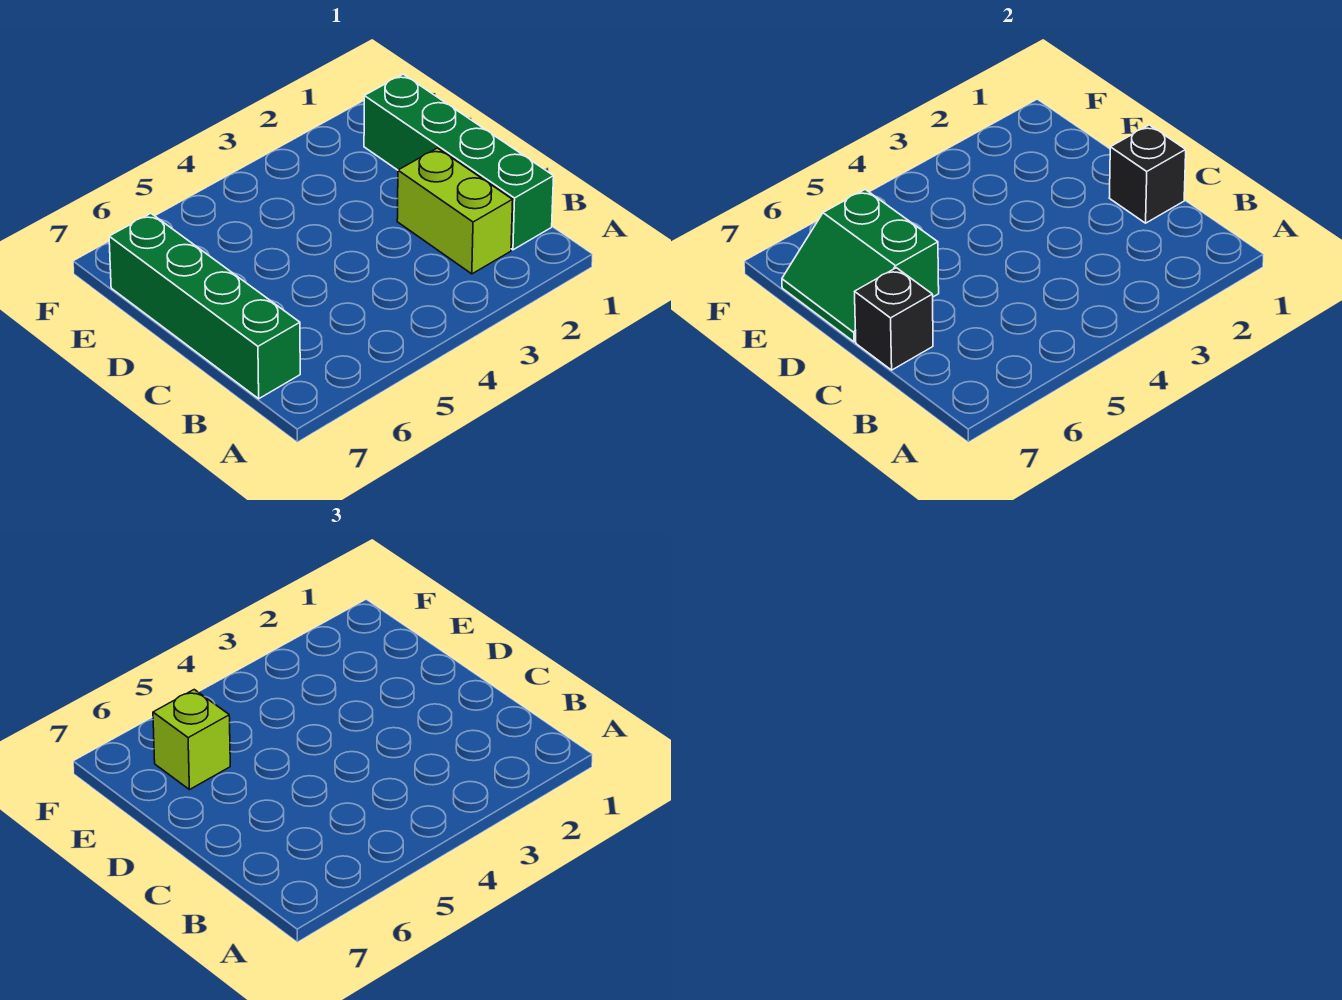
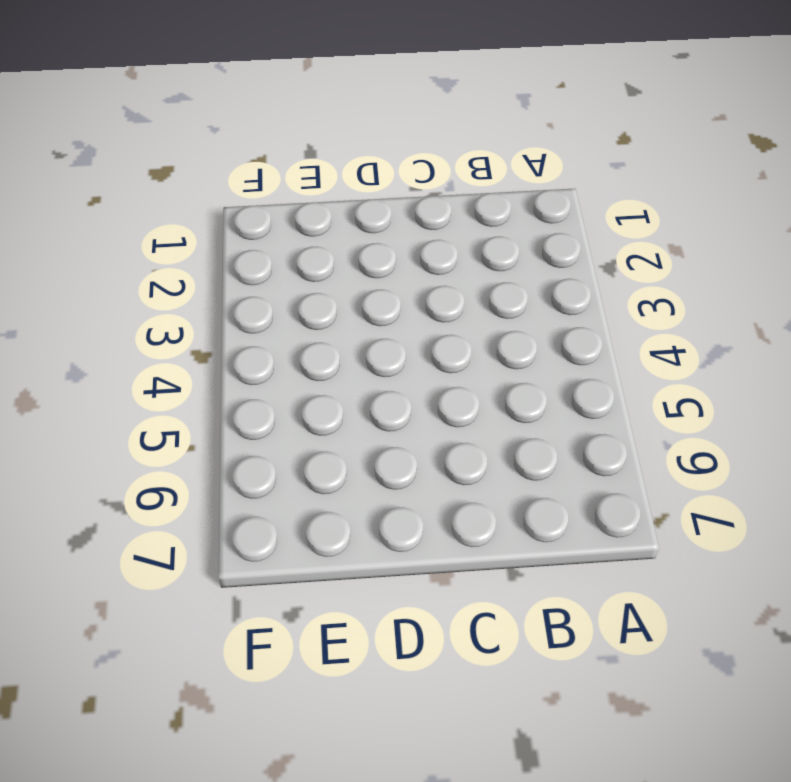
none -> green 1x4 brick [364,74,554,250]
none -> lime 1x2 brick [397,148,513,274]

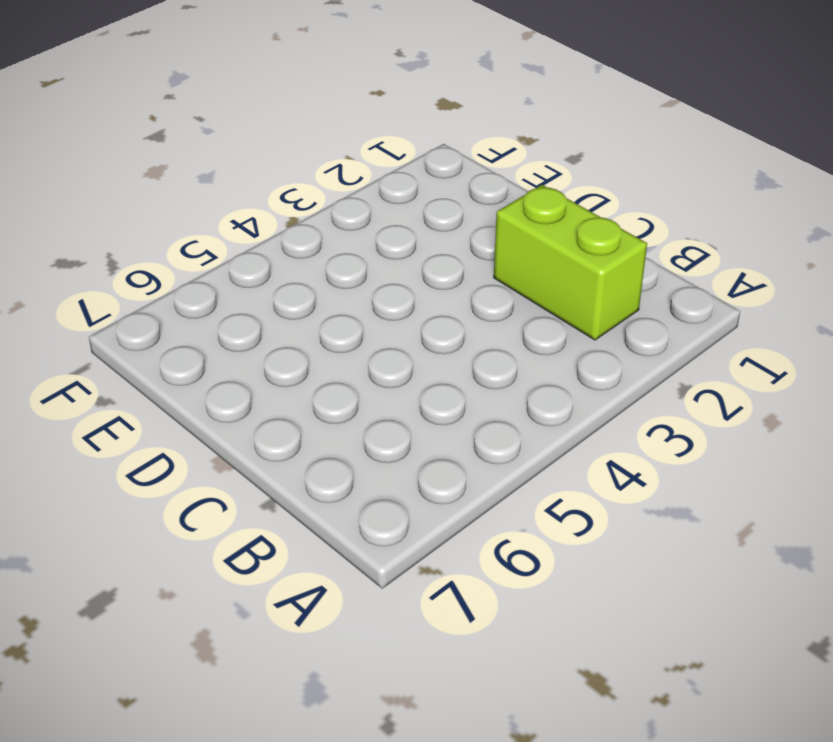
none -> green 1x4 brick [364,74,554,250]
none -> green 1x4 brick [109,213,300,399]

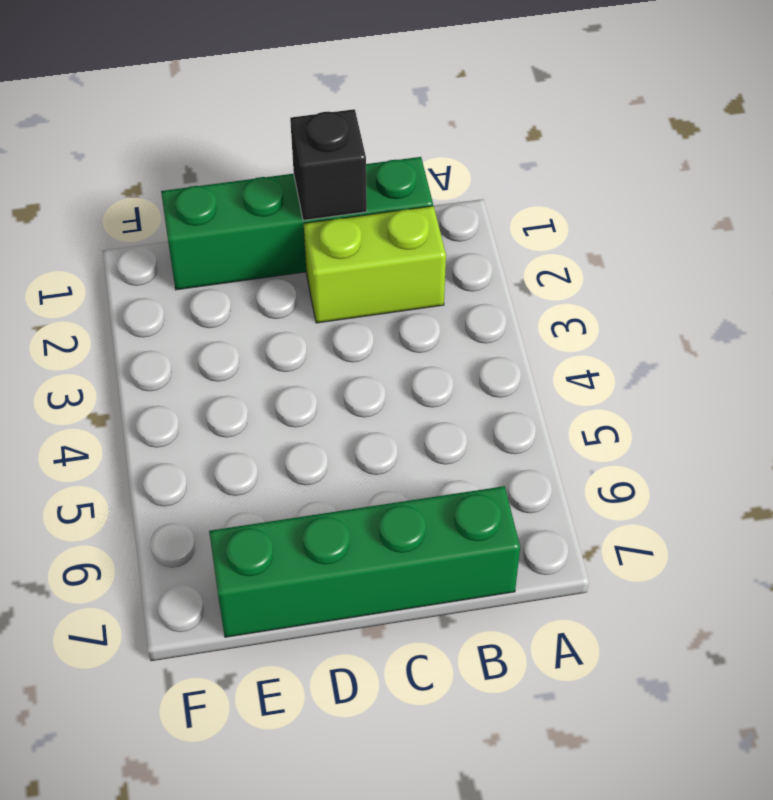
none -> black 1x1 brick [855,268,933,370]
none -> green 2x2 slope [782,190,939,342]

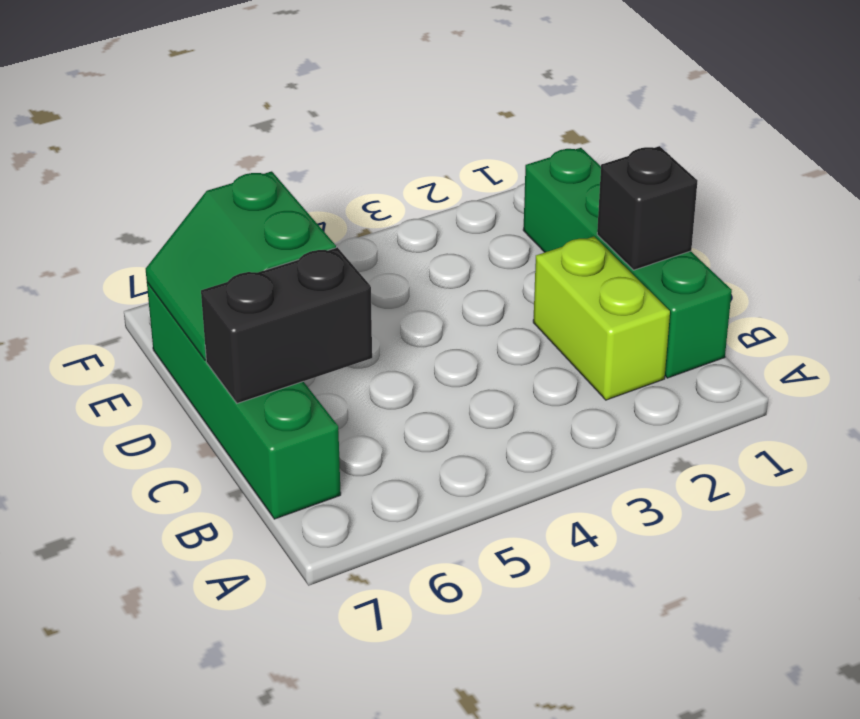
black 1x2 brick [201,247,372,403] -> black 1x1 brick [855,268,933,370]
none -> lime 1x1 brick [153,690,230,790]

